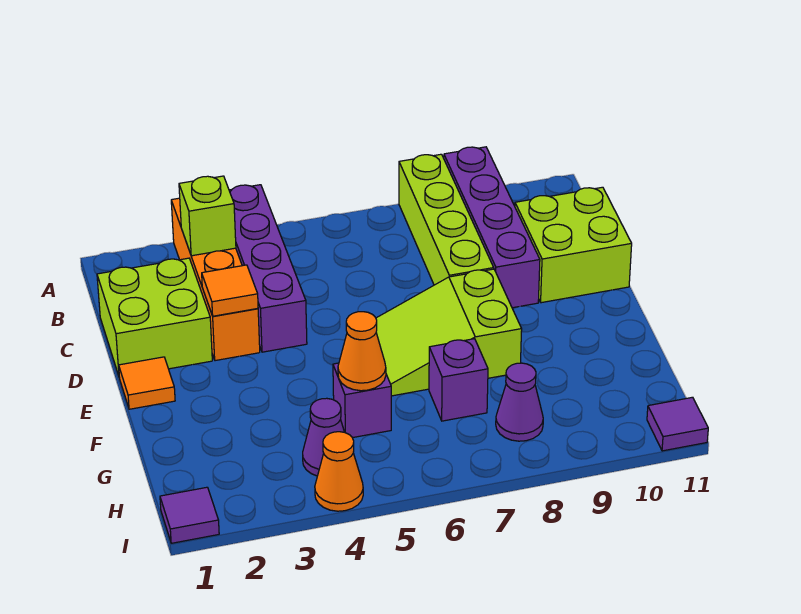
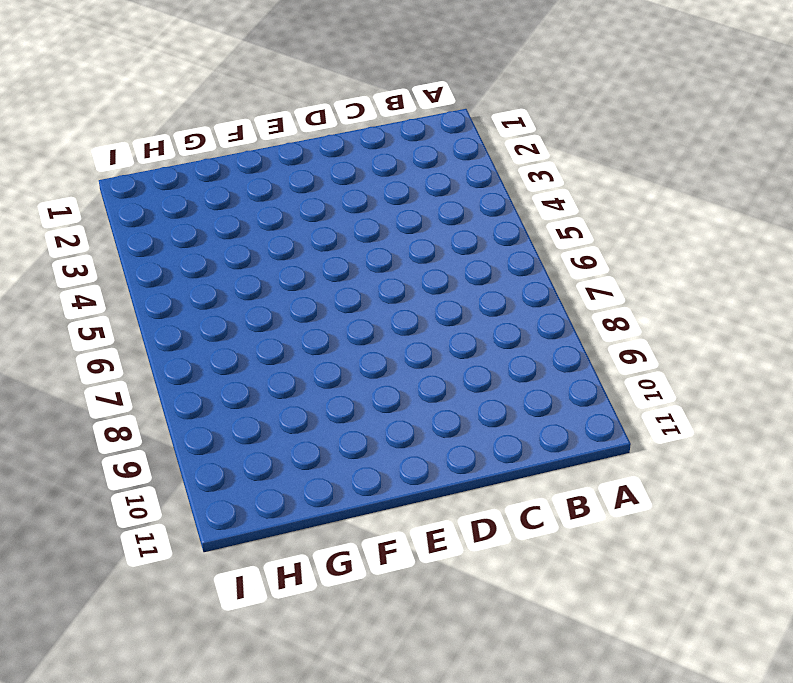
none -> orange 1x4 brick [171,198,260,361]
none -> purple 1x4 brick [229,185,307,352]
none -> lime 1x4 brick [399,154,494,285]

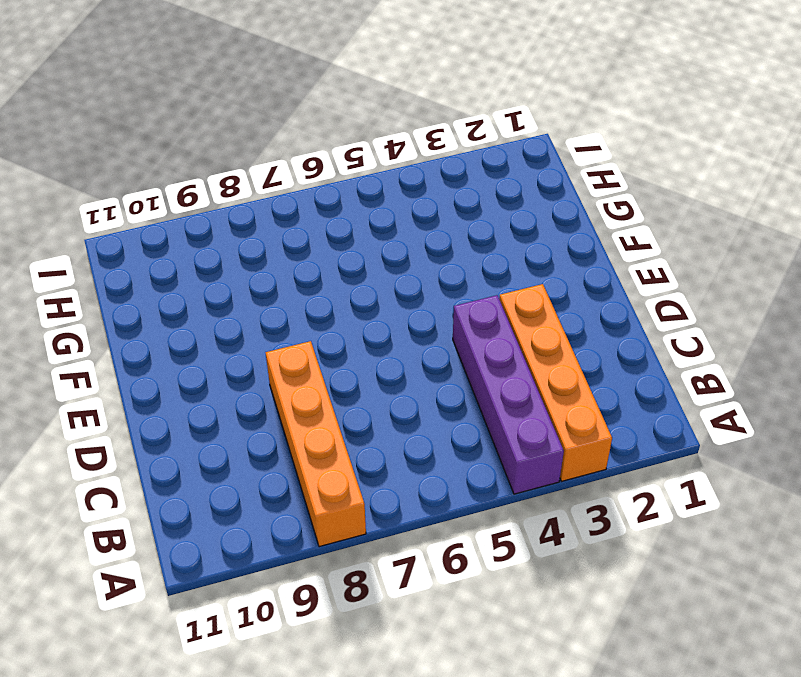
orange 1x4 brick [266,341,366,547] -> lime 1x4 brick [399,154,494,285]
none -> purple 1x4 brick [444,147,540,308]
none -> lime 2x2 brick [97,258,212,376]
none -> lime 2x2 brick [515,187,632,303]

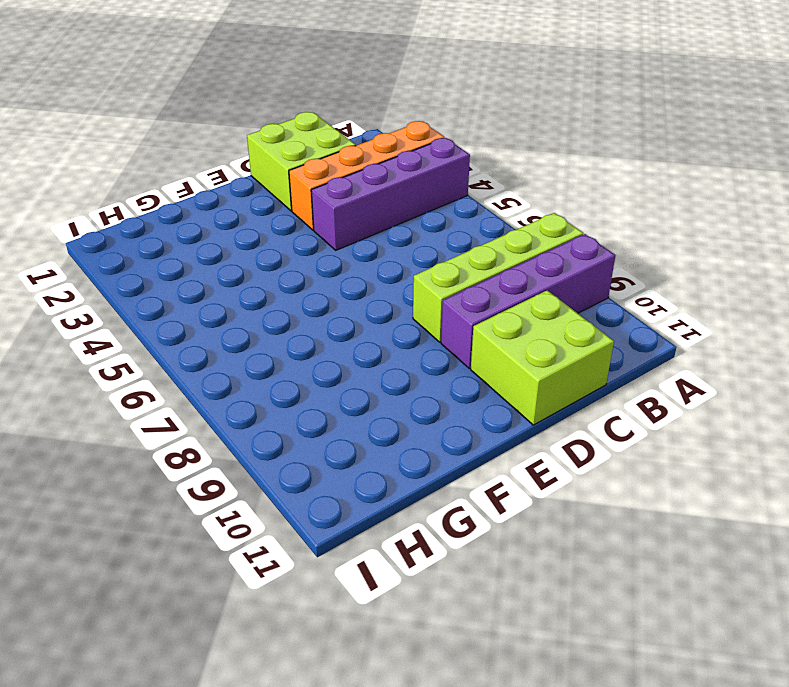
none -> orange 1x1 tile [119,357,175,409]
none -> lime 2x3 slope [376,269,522,396]
none -> purple 1x1 brick [333,363,391,438]

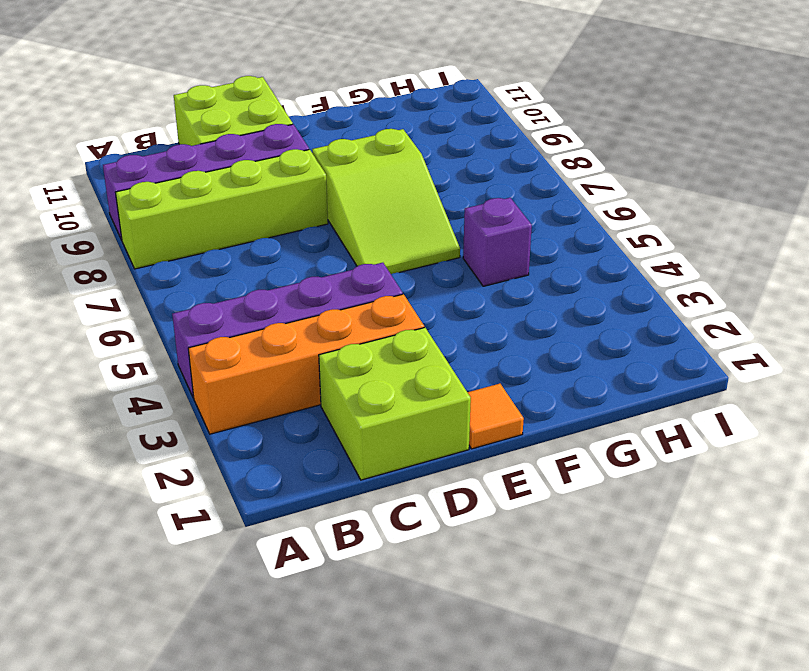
none -> purple 1x1 brick [429,339,488,421]
none -> purple 1x1 cone [303,398,344,476]
none -> purple 1x1 cone [496,363,543,441]

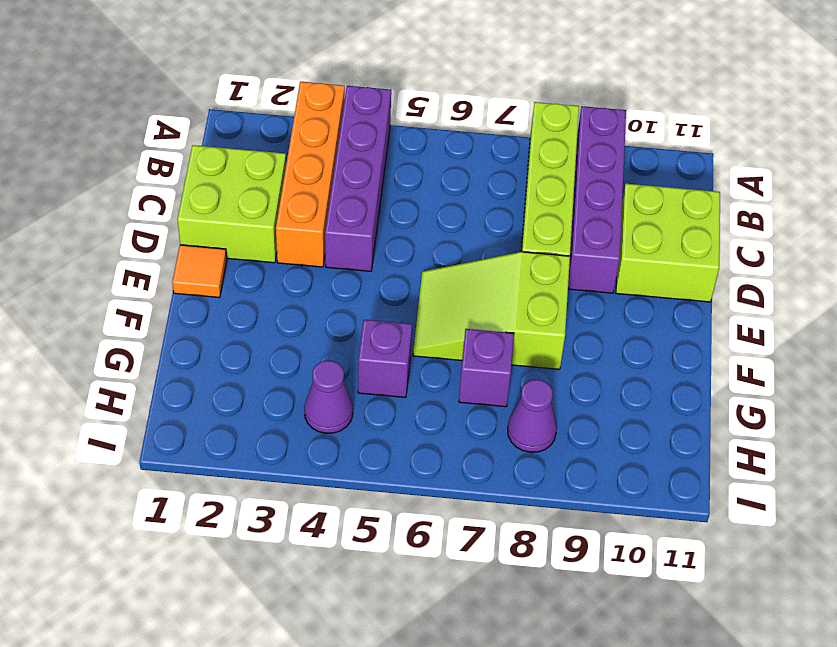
none -> purple 1x1 tile [160,487,219,543]
none -> orange 1x1 cone [315,432,363,511]
none -> purple 1x1 tile [647,397,708,451]

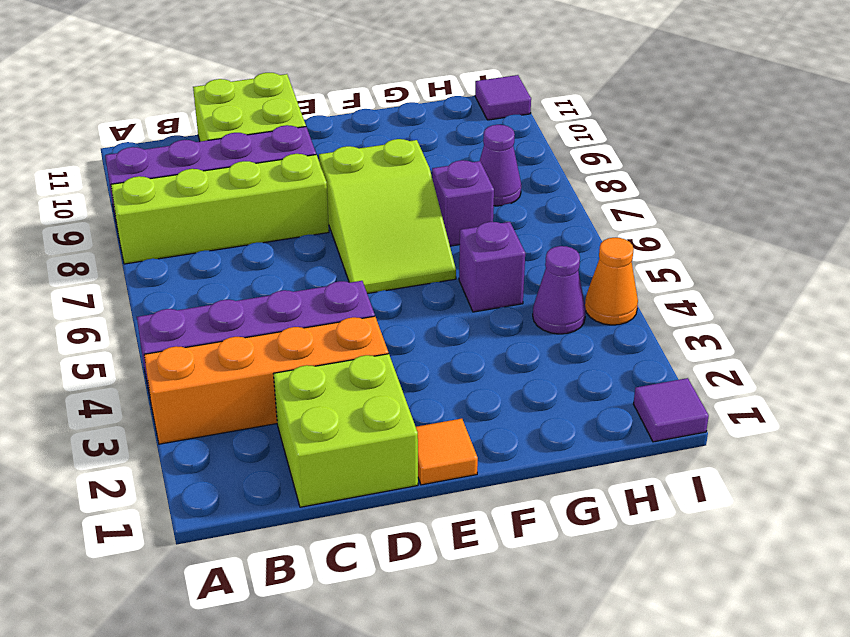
none -> lime 1x1 brick [179,176,236,256]
none -> orange 1x1 tile [202,265,258,316]
none -> orange 1x1 cone [338,312,386,391]

